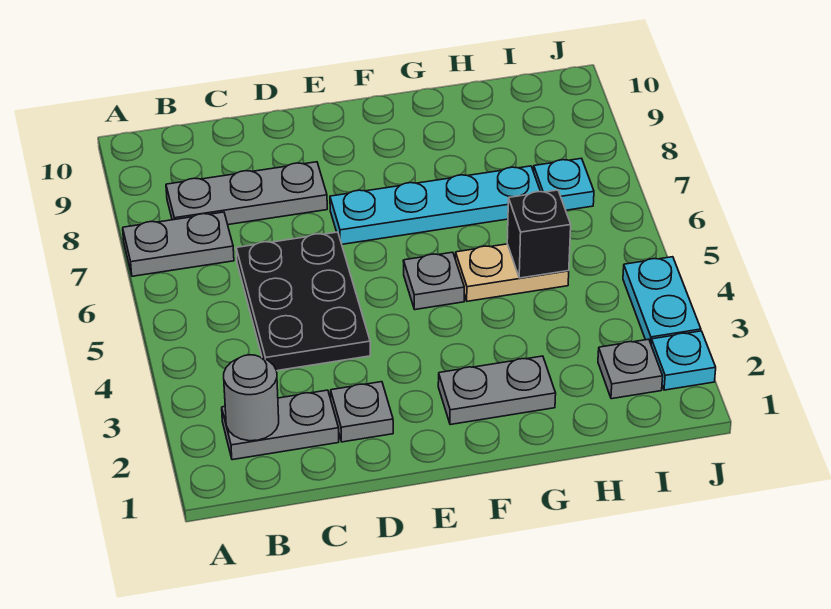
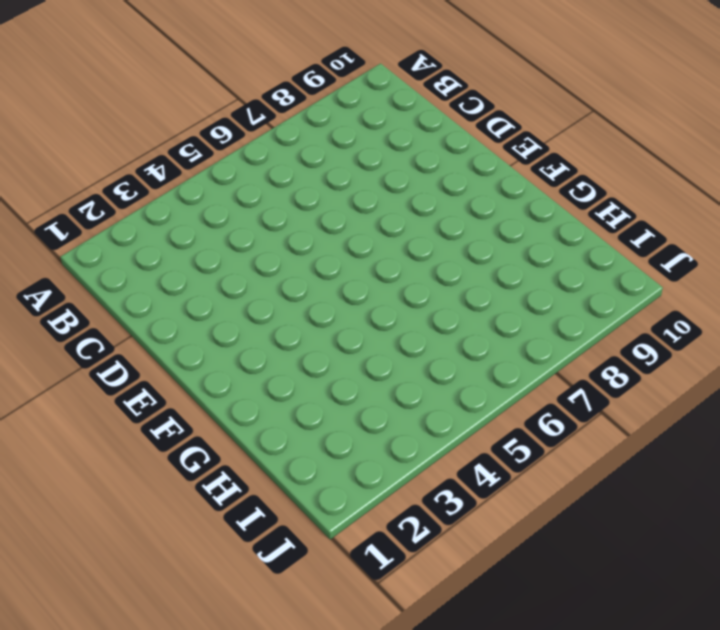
none -> grey 1x2 plate [123,212,234,276]
none -> grey 1x2 plate [222,390,339,460]
none -> grey 1x3 plate [166,162,327,225]

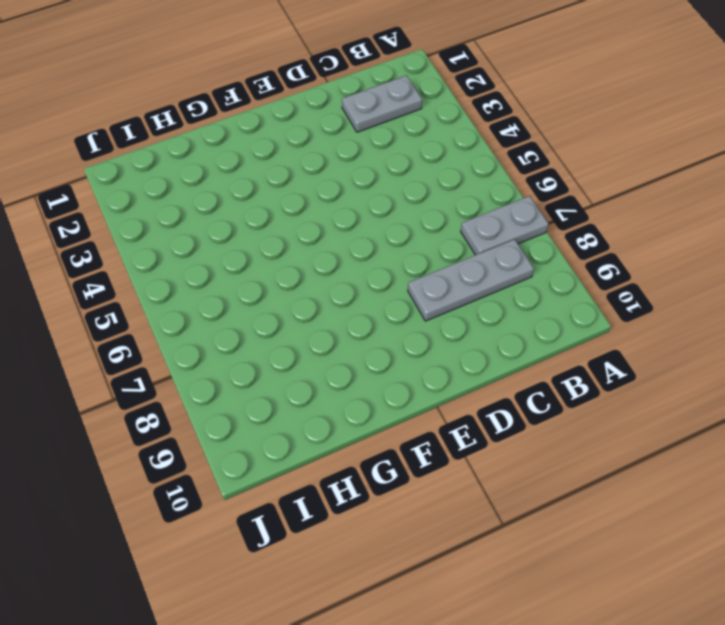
none -> black 2x3 plate [236,232,370,371]
none -> grey 1x1 plate [331,382,393,442]
none -> cyan 1x4 plate [330,166,540,244]

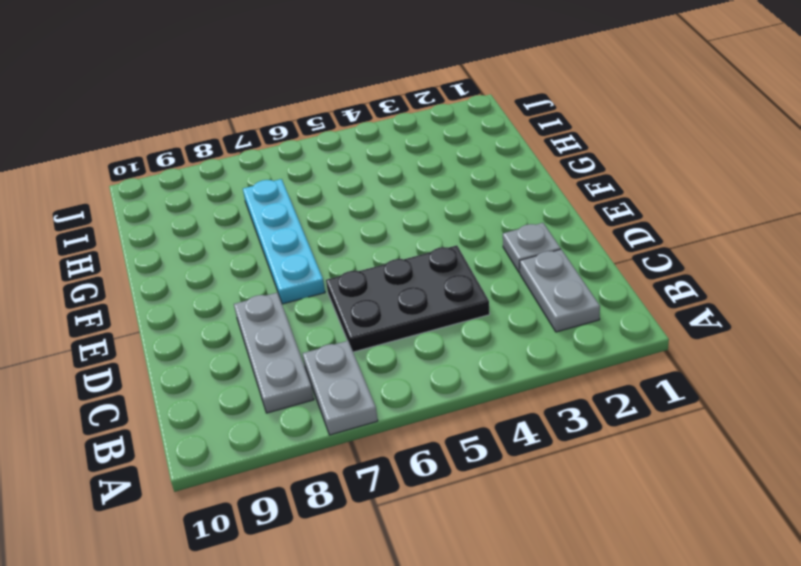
none -> grey 1x2 plate [438,356,556,425]
none -> grey 1x1 plate [403,252,464,310]
none -> tan 1x2 plate [455,244,569,301]

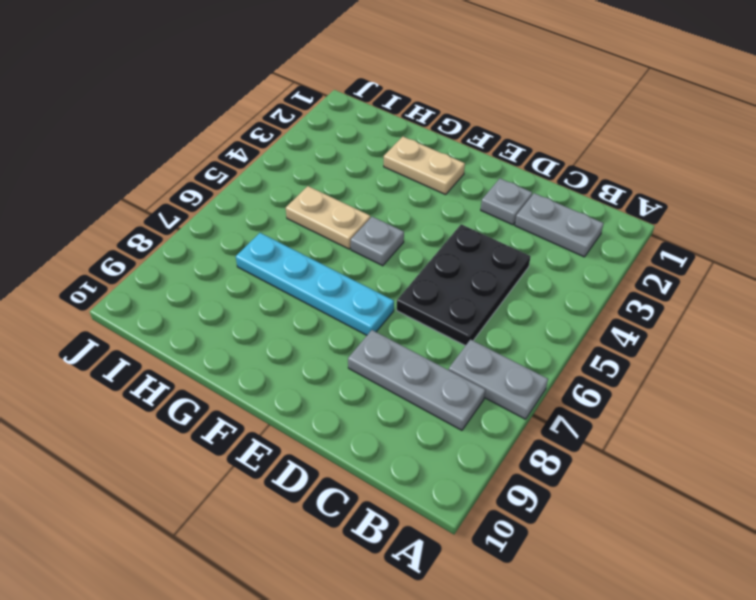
tan 1x2 plate [384,137,465,195] -> grey 1x2 plate [438,356,556,425]
none -> grey 1x1 plate [598,339,663,399]
none -> cyan 1x1 plate [534,158,594,210]
none -> cyan 1x1 plate [651,331,716,390]

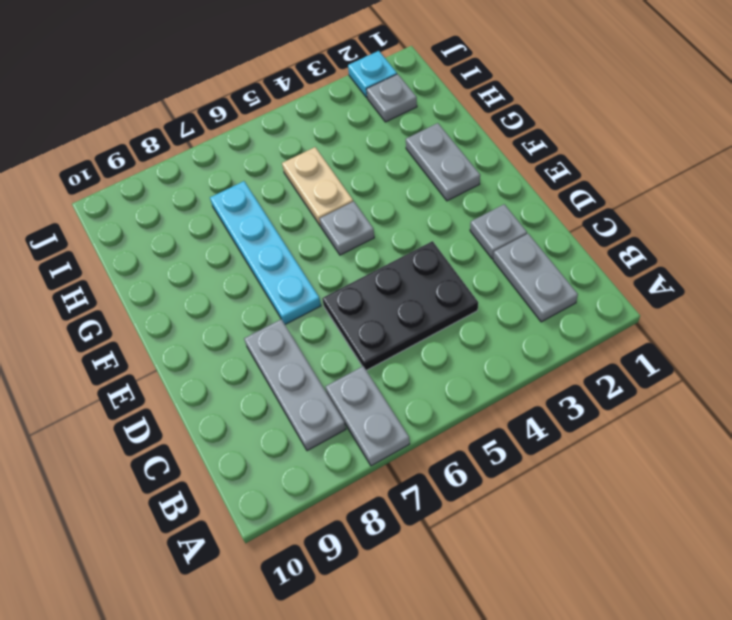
none -> cyan 1x1 plate [534,158,594,210]
none -> cyan 1x2 plate [623,257,701,343]
none -> grey 1x1 round brick [224,355,279,441]

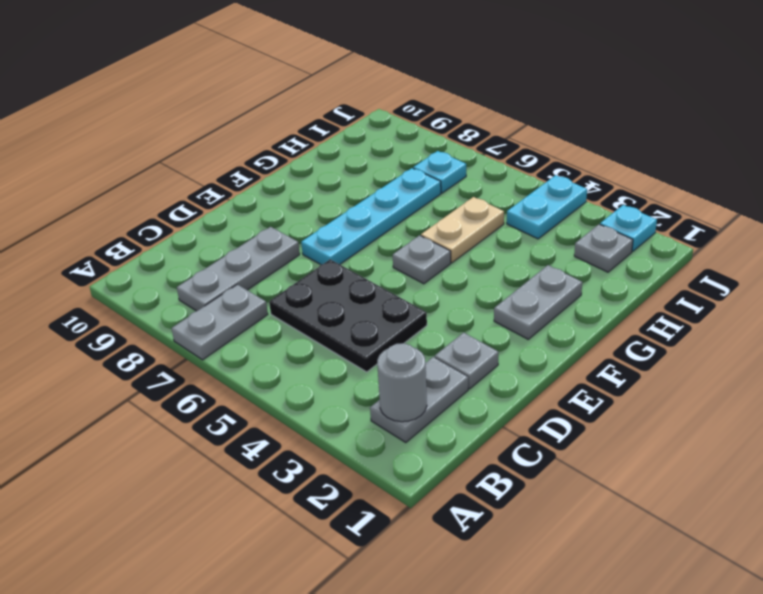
cyan 1x2 plate [507,175,587,239] -> cyan 1x2 plate turned to [623,257,701,343]
none -> black 1x1 brick [507,190,571,278]

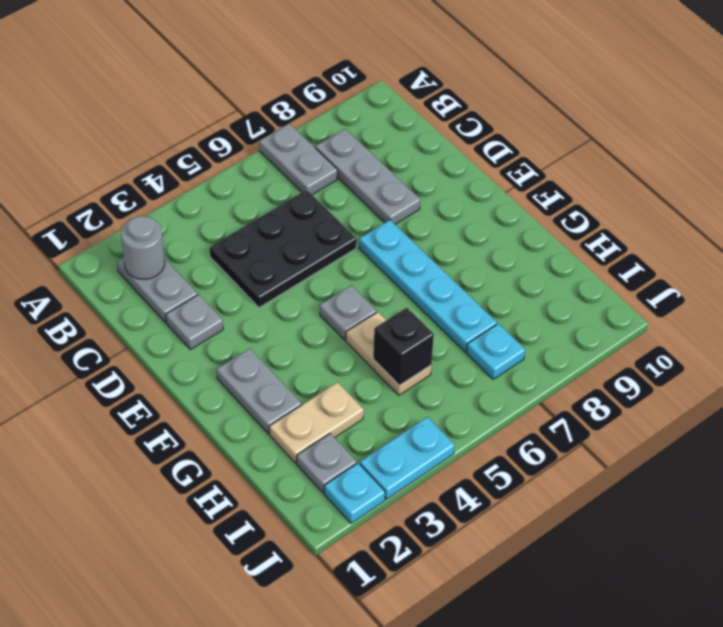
tan 1x2 plate [269,382,364,463] -> none

